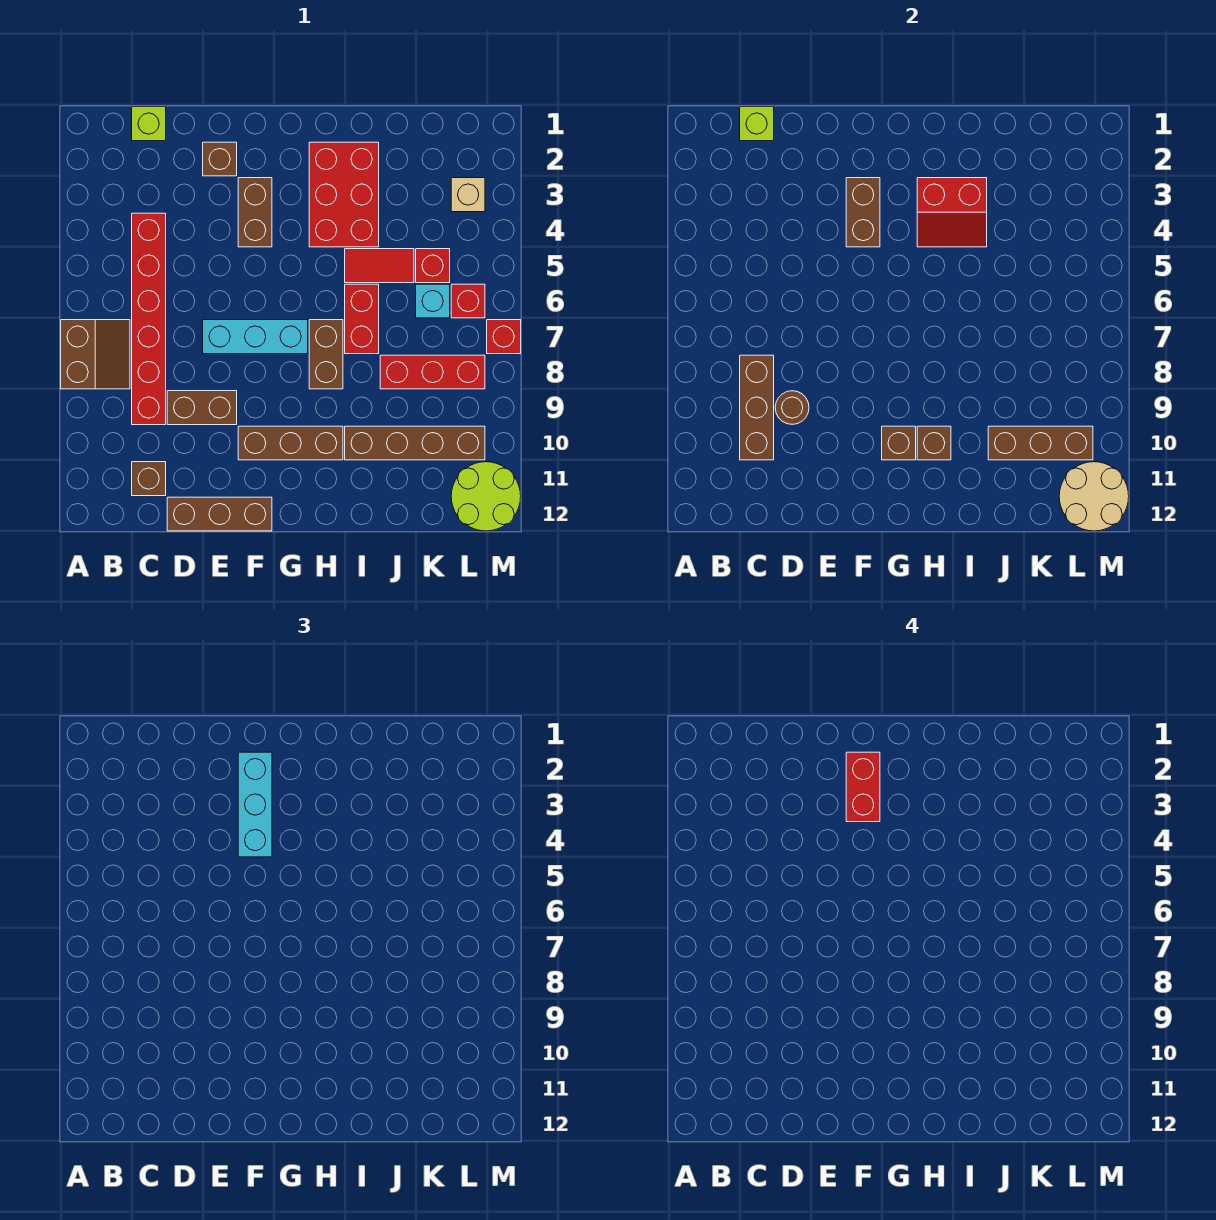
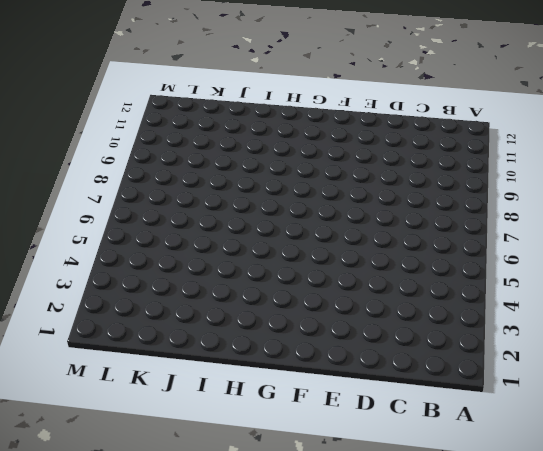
none -> brown 2x2 slope [61,320,130,389]
none -> lime 1x1 brick [132,107,166,141]
none -> red 1x6 brick [132,213,166,425]
none -> brown 1x1 brick [132,462,166,496]

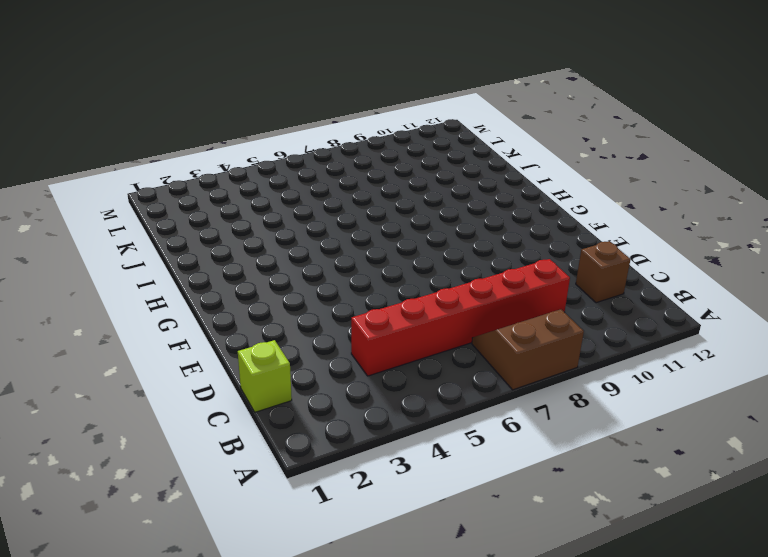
none -> brown 1x2 brick [167,391,237,425]
none -> brown 1x3 brick [167,497,272,531]
none -> brown 1x1 brick [203,142,237,176]
none -> cyan 1x3 brick [203,320,308,354]

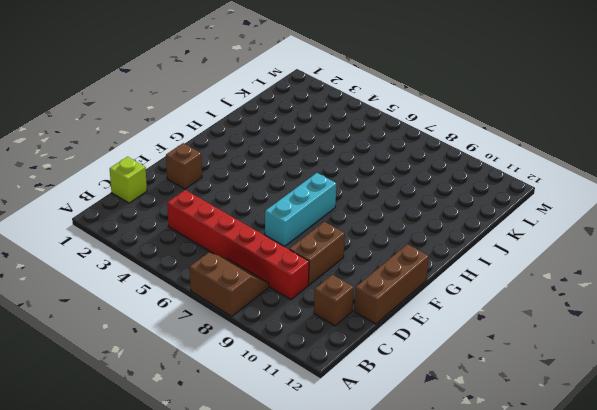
none -> brown 1x2 brick [238,178,272,247]
none -> brown 1x3 brick [238,426,343,460]
none -> red 2x3 brick [309,142,379,247]
none -> brown 1x2 brick [309,320,343,389]

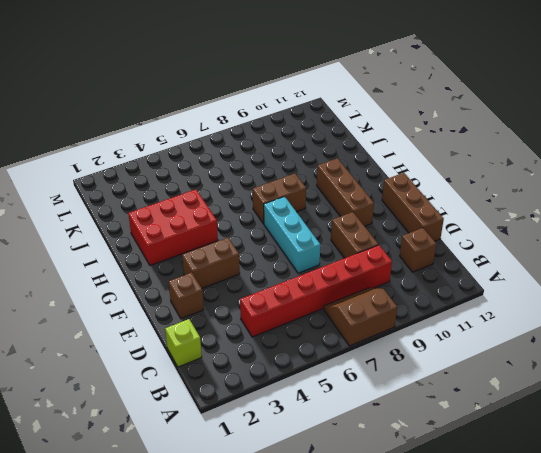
none -> red 1x2 tile [345,249,414,283]
none -> red 1x2 brick [345,284,379,354]
none -> brown 1x4 brick [345,426,485,460]
none -> red 1x3 brick [380,355,485,389]

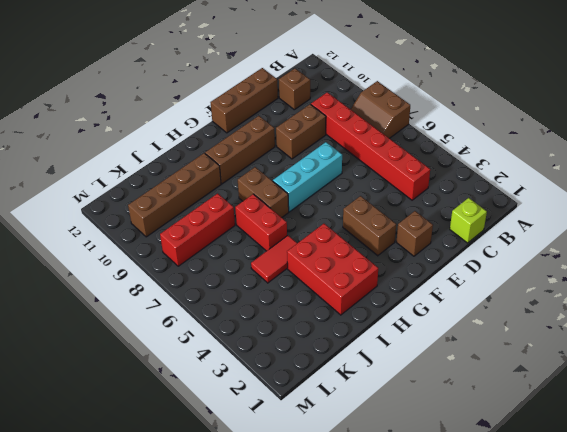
none -> red 1x1 brick [416,249,450,283]
none -> cyan 1x1 brick [416,284,450,318]
none -> tan 1x1 brick [451,178,485,212]
none -> red 1x1 brick [451,284,485,318]

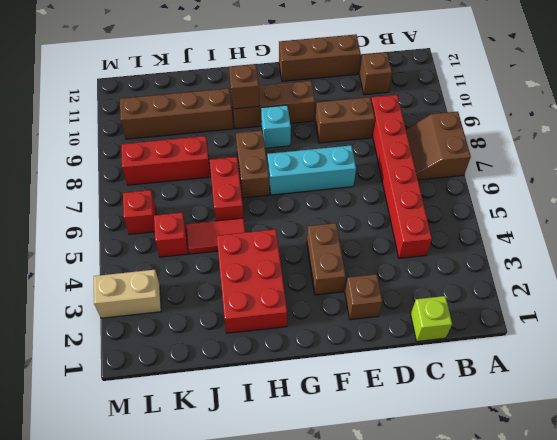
cyan 1x1 brick [261,105,291,148] -> cyan 1x1 brick moved to [416,284,450,318]
tan 1x2 brick [94,270,161,318] -> tan 1x1 brick [451,178,485,212]
none -> lime 2x2 round brick [451,462,521,531]
none -> red 1x1 brick [487,320,521,354]
none -> lime 1x1 brick [740,107,774,141]
none -> brown 1x3 brick [740,355,774,460]

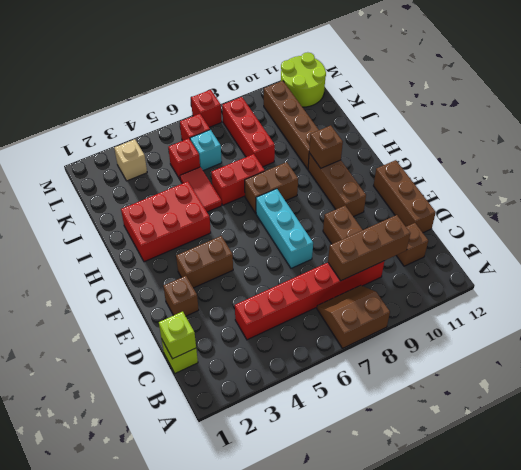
none -> brown 1x1 round brick [775,391,809,424]
none -> brown 1x2 brick [846,178,880,247]
none -> brown 1x1 brick [882,426,916,460]
none -> red 2x2 slope [917,178,987,247]

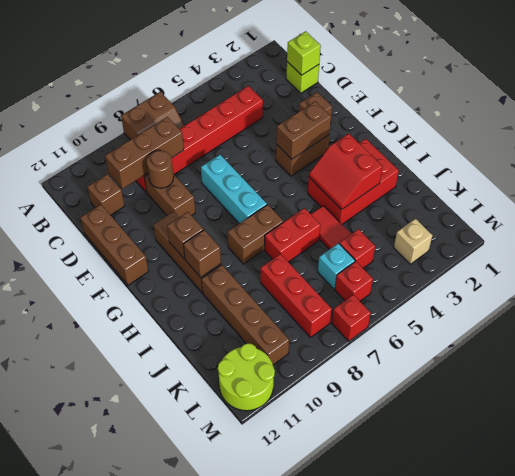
none -> brown 1x3 brick [988,426,1093,460]
none -> tan 2x2 round brick [1059,462,1129,531]
none -> cyan 1x3 brick [238,752,272,857]
none -> red 1x2 brick [846,752,880,822]

